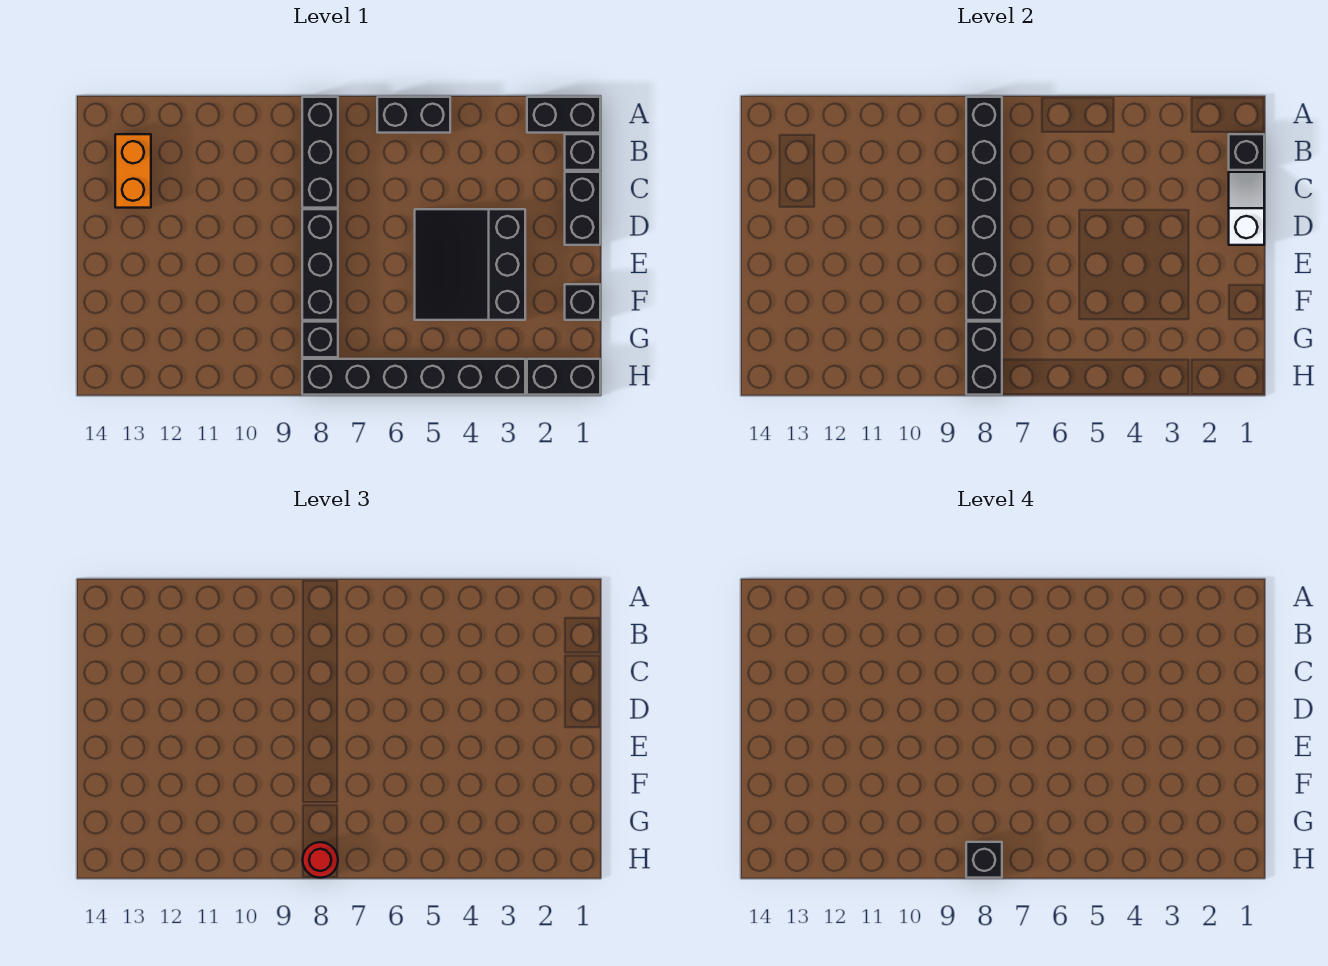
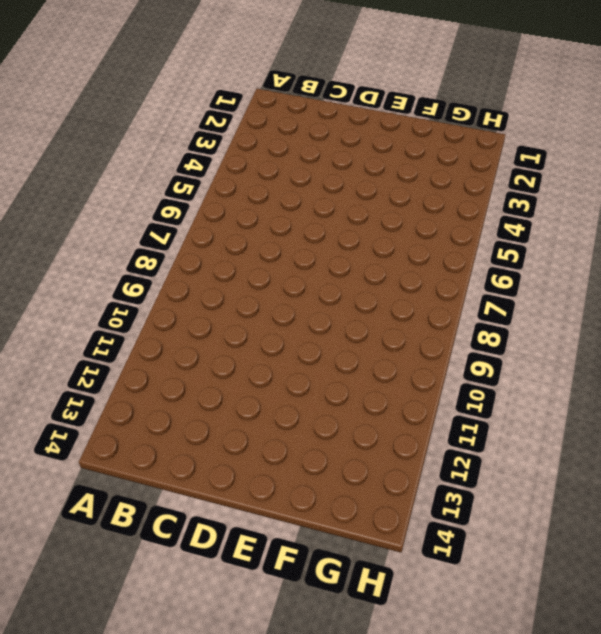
none -> black 1x2 brick [527,97,600,133]
none -> black 1x2 brick [377,97,450,133]
none -> black 1x3 brick [302,97,338,208]

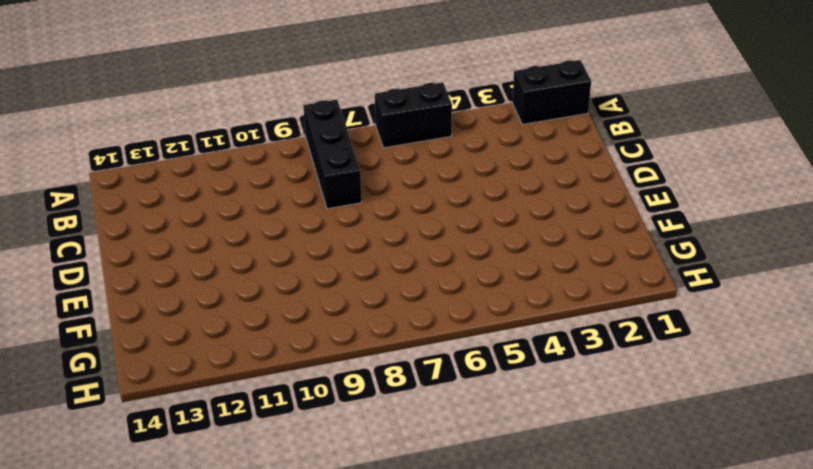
none -> black 1x1 brick [565,134,600,170]
none -> orange 1x2 brick [115,134,151,208]
none -> black 1x2 brick [565,172,600,245]

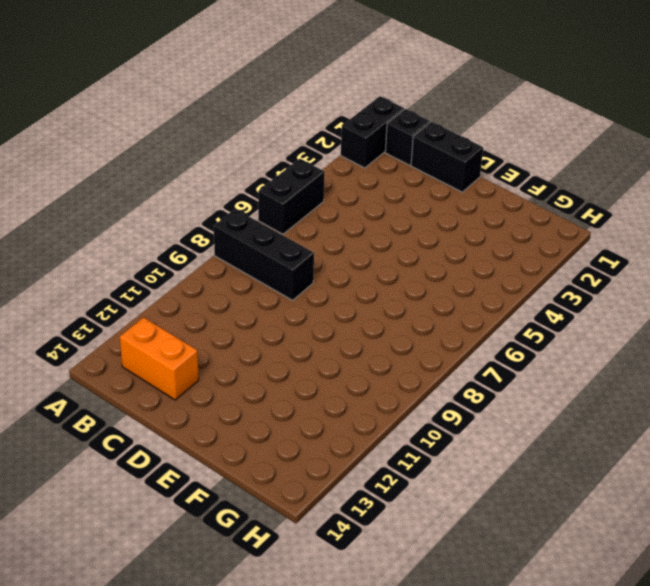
none -> black 3x3 slope [415,209,525,320]
none -> black 1x3 brick [302,209,338,320]
none -> black 1x1 brick [565,284,600,320]

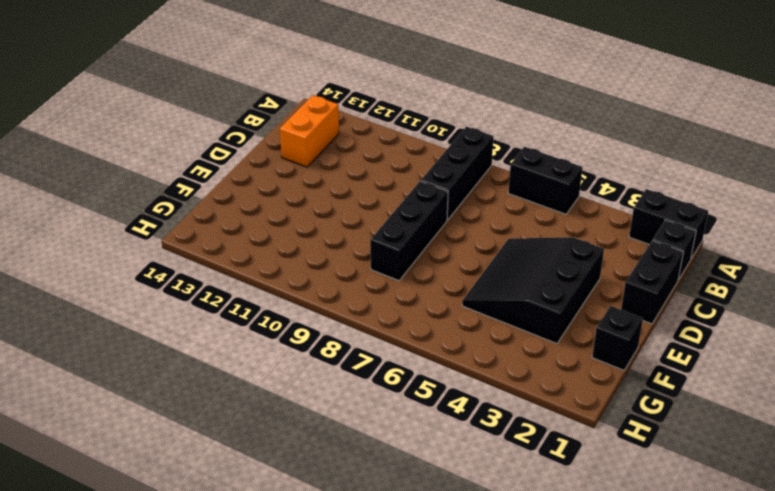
none -> black 1x1 brick [302,322,338,357]
none -> black 1x2 brick [527,359,600,395]
none -> black 1x6 brick [302,359,525,395]

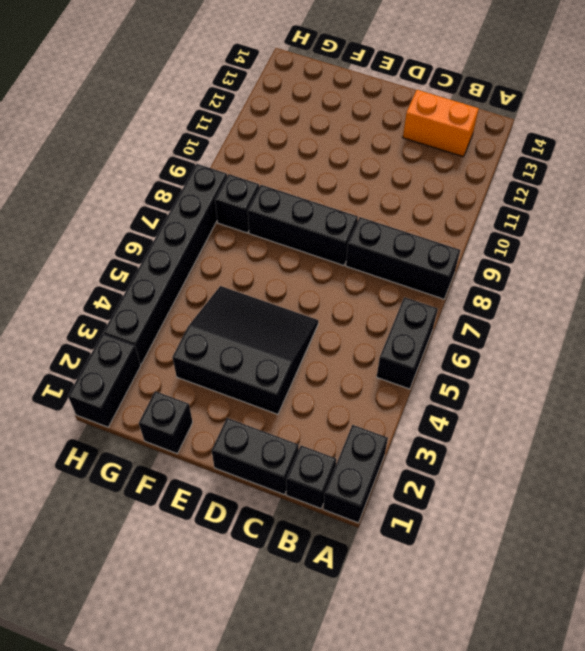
none -> black 1x6 brick [966,97,1002,320]
none -> black 1x1 brick [1229,134,1264,170]
none -> white 1x2 slope [1229,172,1264,245]

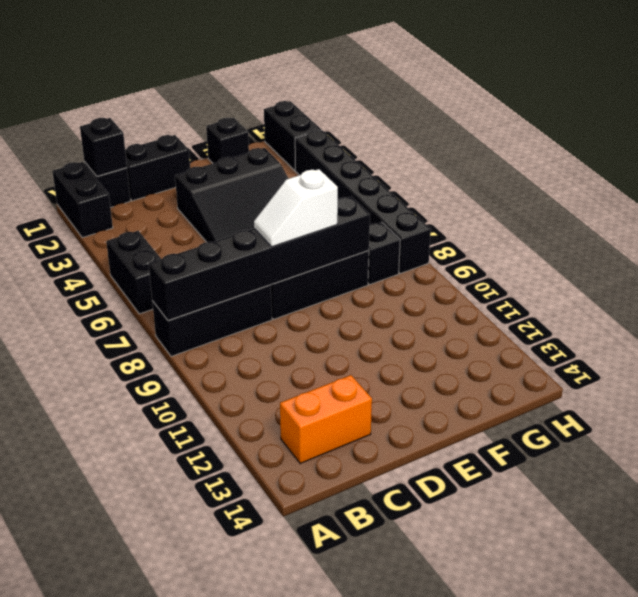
white 1x2 slope [254,169,338,247] -> white 1x2 slope moved to [1229,172,1264,245]
none -> black 1x2 brick [966,322,1002,395]
none -> red 1x1 round brick [303,842,338,878]
none -> black 1x1 brick [966,842,1002,878]

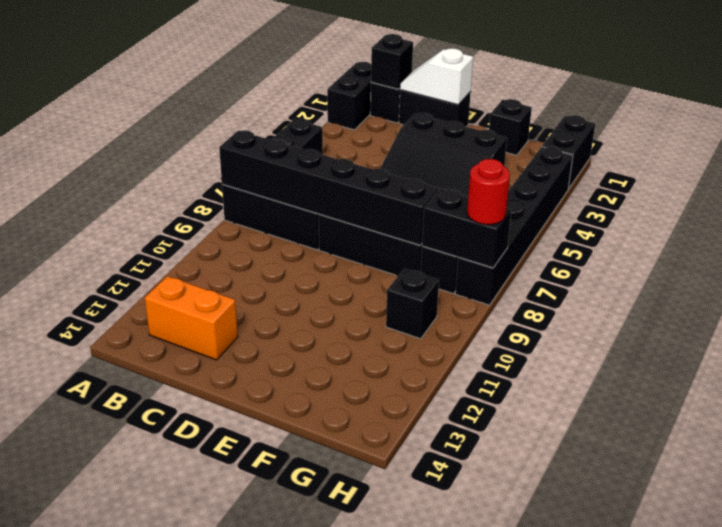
black 1x1 brick [386,269,439,339] -> black 1x1 brick moved to [966,842,1002,878]

